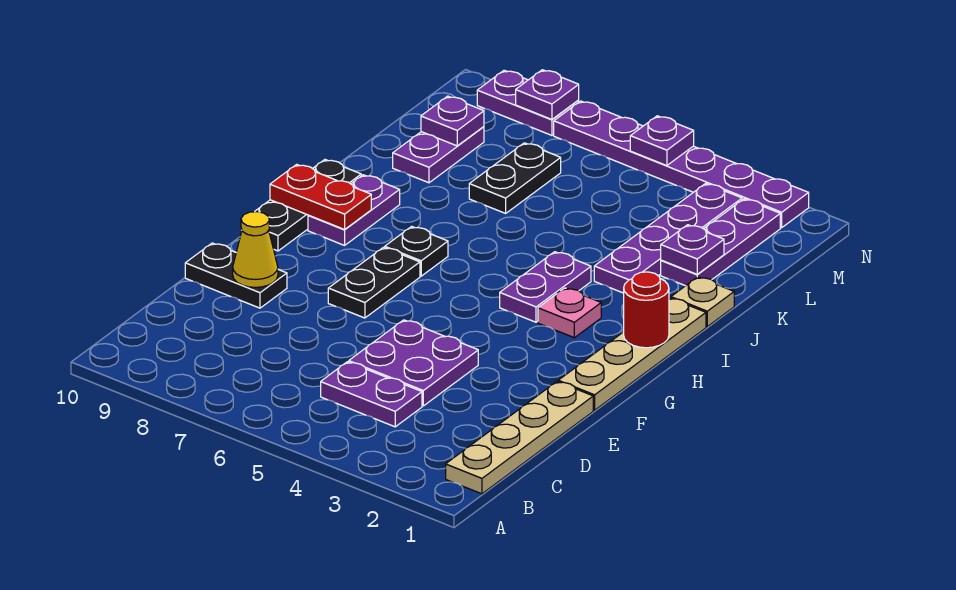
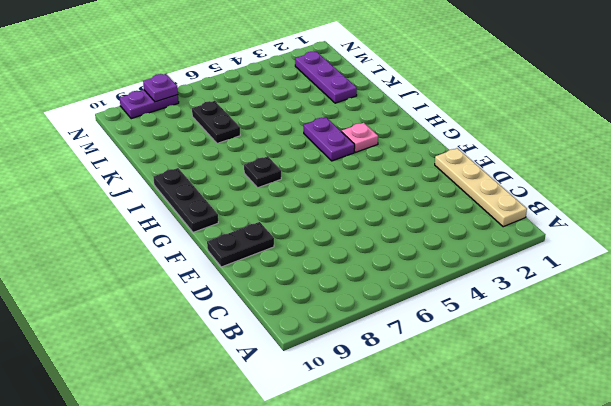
none -> purple 1x2 plate [321,362,422,427]
none -> purple 2x2 plate [349,320,478,406]
none -> tan 1x4 plate [558,298,706,410]

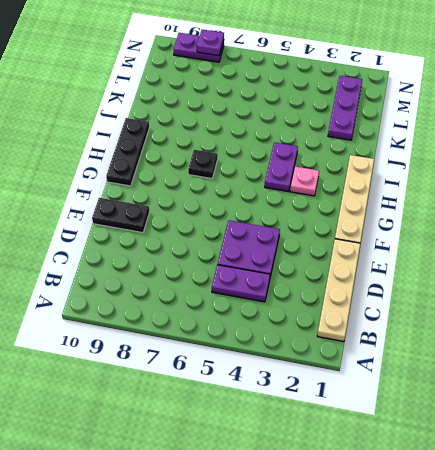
none -> black 1x2 plate [328,247,420,318]
none -> purple 1x2 plate [308,175,400,245]
none -> tan 1x1 plate [671,277,734,326]

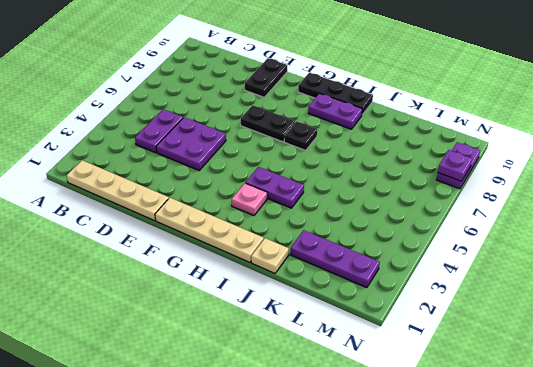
none -> purple 1x4 plate [594,183,742,293]
none -> black 1x2 plate [469,143,561,213]
none -> purple 1x2 plate [393,127,484,183]

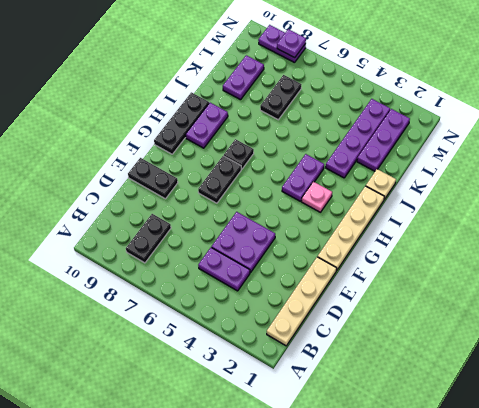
black 1x2 plate [126,214,171,263] -> none
none -> purple 1x6 plate [554,101,809,228]
none -> yellow 1x1 cone [233,212,278,287]
none -> red 1x1 round brick [624,272,669,348]

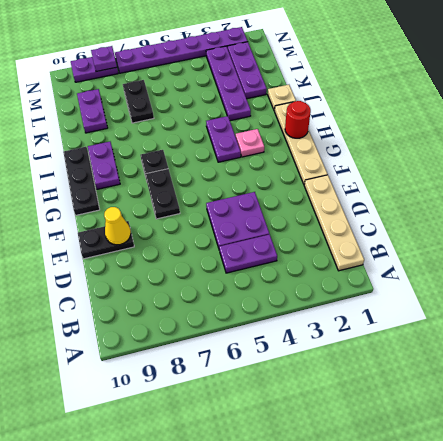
none -> red 1x2 plate [270,164,371,230]
none -> purple 1x1 plate [661,225,724,274]
none -> purple 1x1 plate [421,96,484,146]

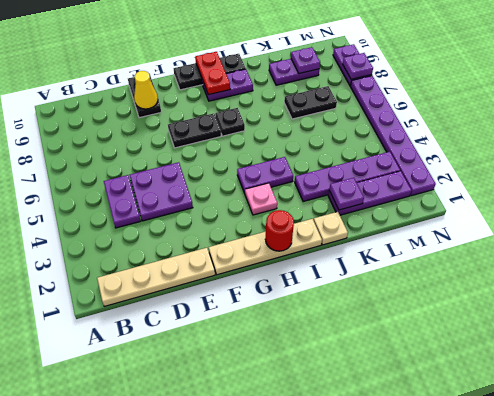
none -> purple 1x1 plate [630,116,694,166]

